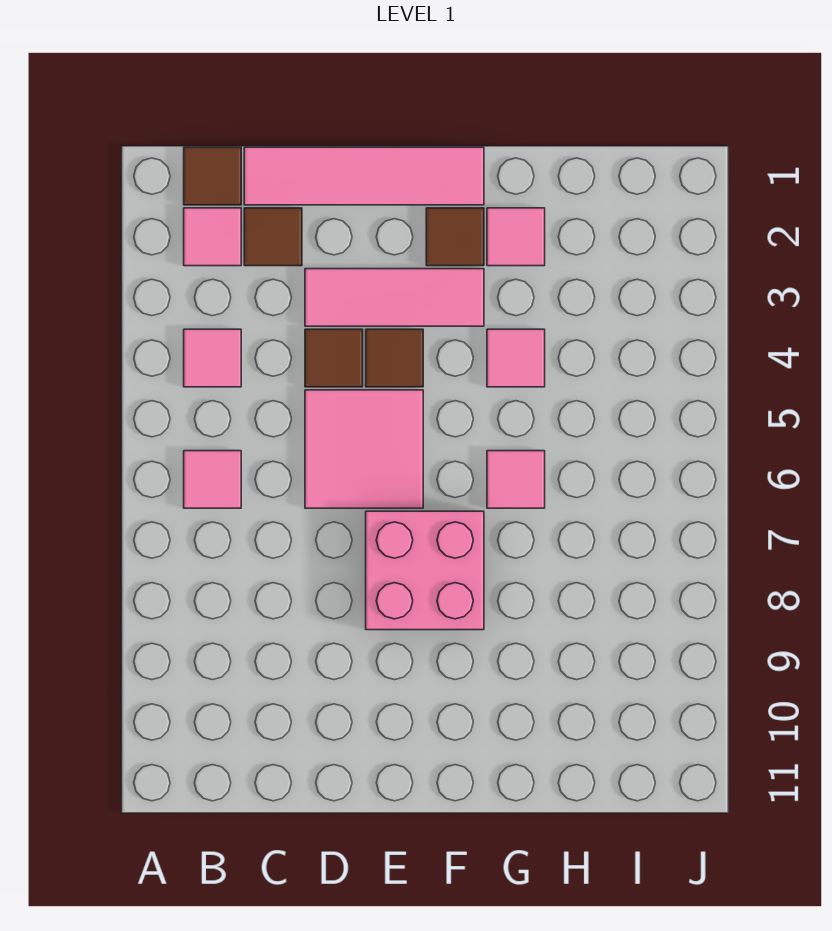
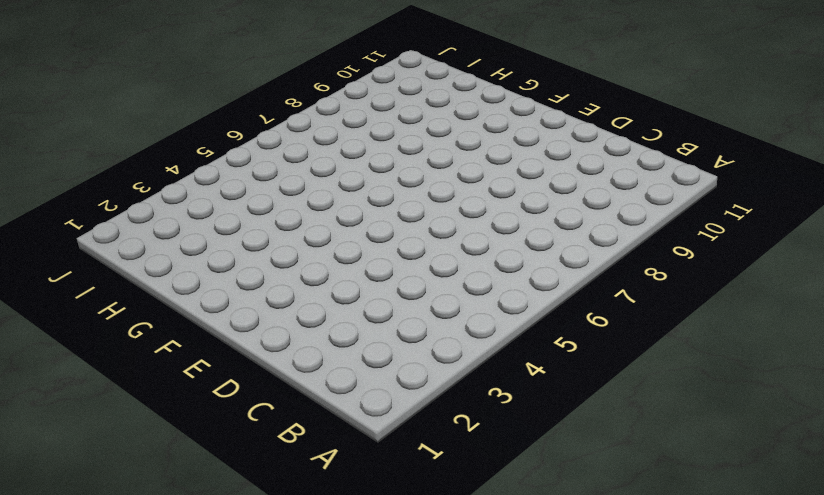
none -> brown 1x1 tile [184,147,241,205]
none -> pink 1x1 tile [184,208,241,266]
none -> pink 1x1 tile [184,329,241,387]

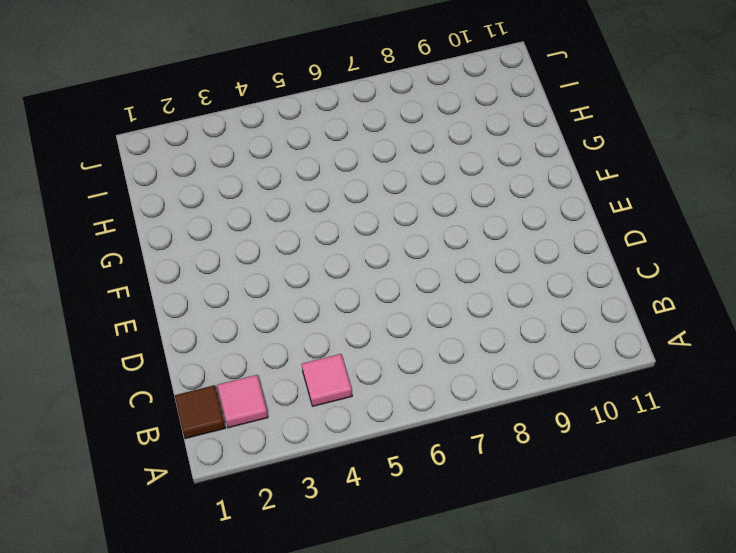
none -> pink 1x1 tile [184,451,241,508]
none -> pink 1x4 tile [244,147,484,205]
none -> brown 1x1 tile [244,208,302,266]

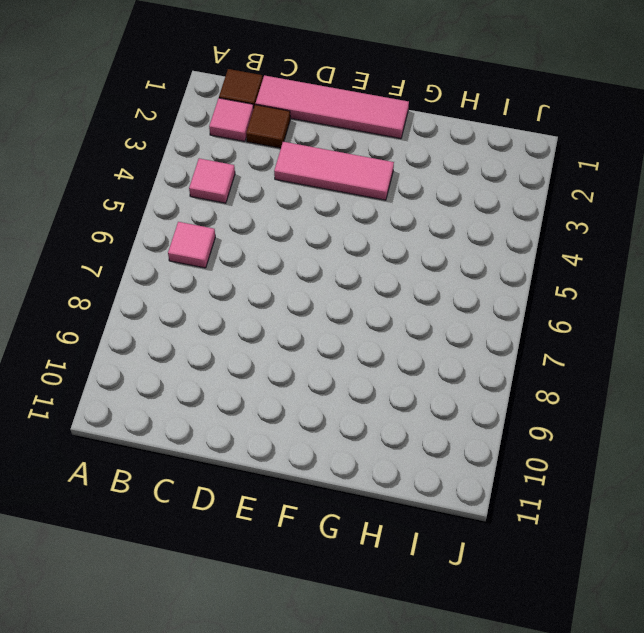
none -> brown 1x1 tile [305,329,363,387]
none -> pink 2x2 tile [305,390,423,508]
none -> brown 1x1 tile [366,329,423,387]

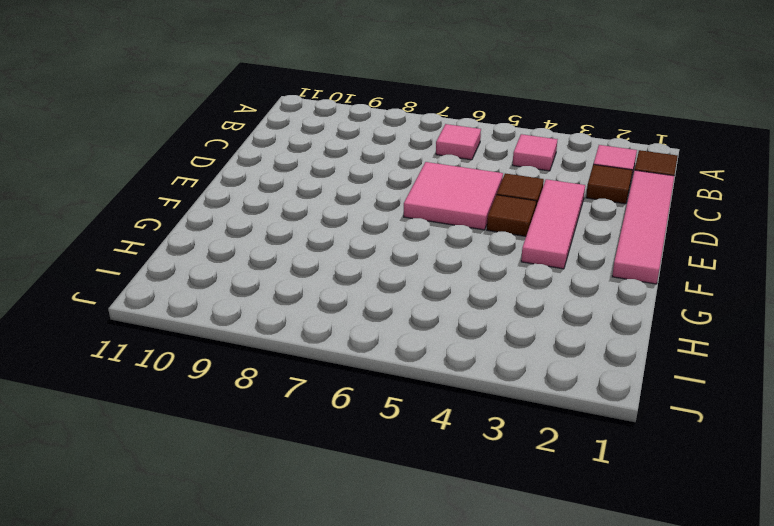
none -> pink 2x2 brick [366,511,484,630]
none -> brown 1x1 tile [426,208,484,266]
none -> pink 1x1 tile [487,208,545,266]

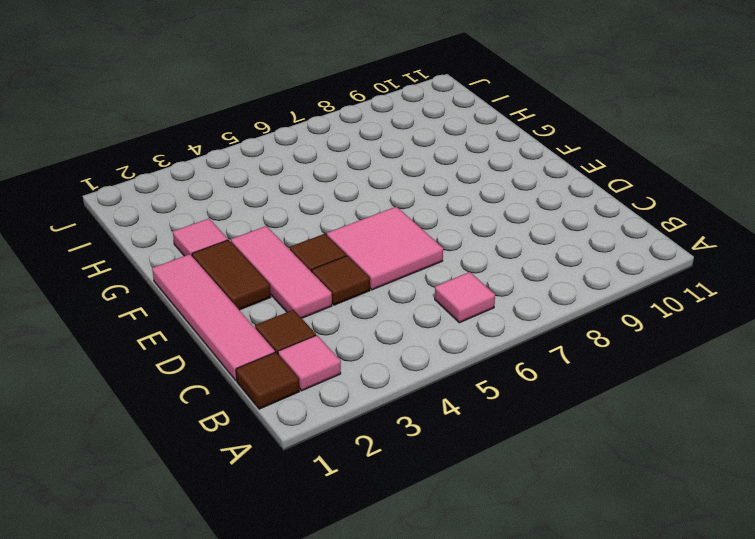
brown 1x2 tile [192,240,271,310] -> brown 1x1 tile [426,208,484,266]
none -> pink 1x1 tile [184,329,241,387]
none -> pink 2x2 brick [366,511,484,630]
none -> pink 1x1 tile [487,329,545,387]

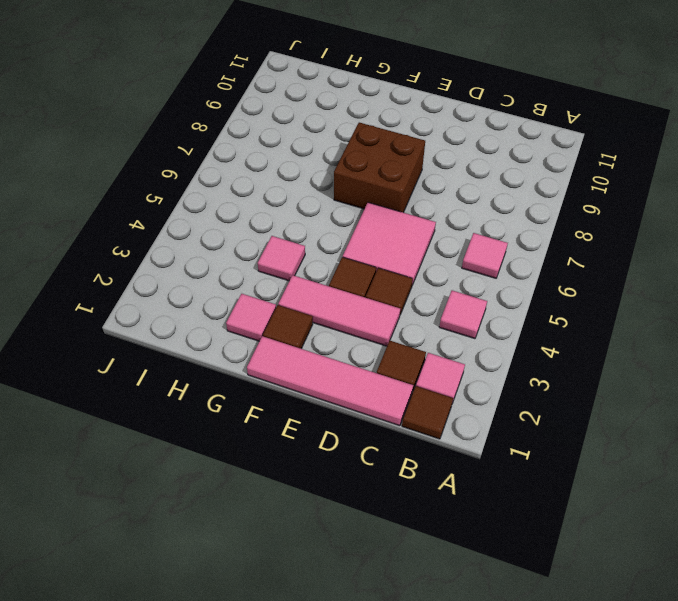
brown 2x2 brick [334,123,425,212] -> pink 2x2 brick [366,511,484,630]
none -> pink 1x1 tile [487,451,545,508]

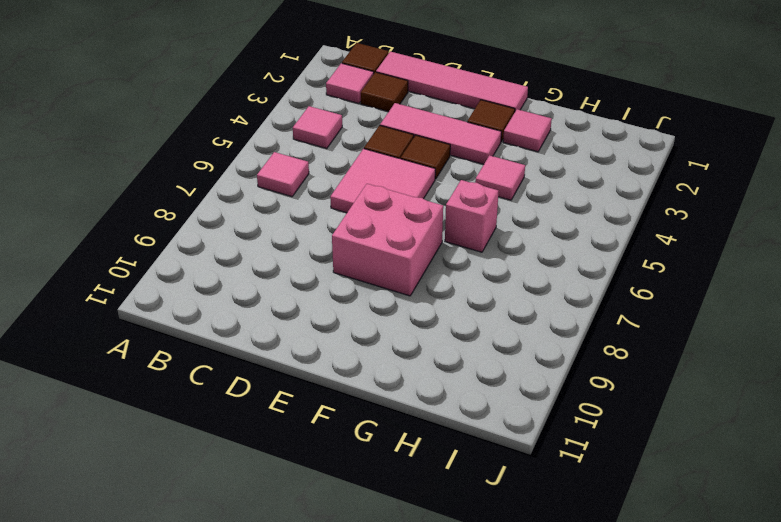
pink 1x1 brick [445,180,499,252] -> pink 1x1 tile [487,451,545,508]

